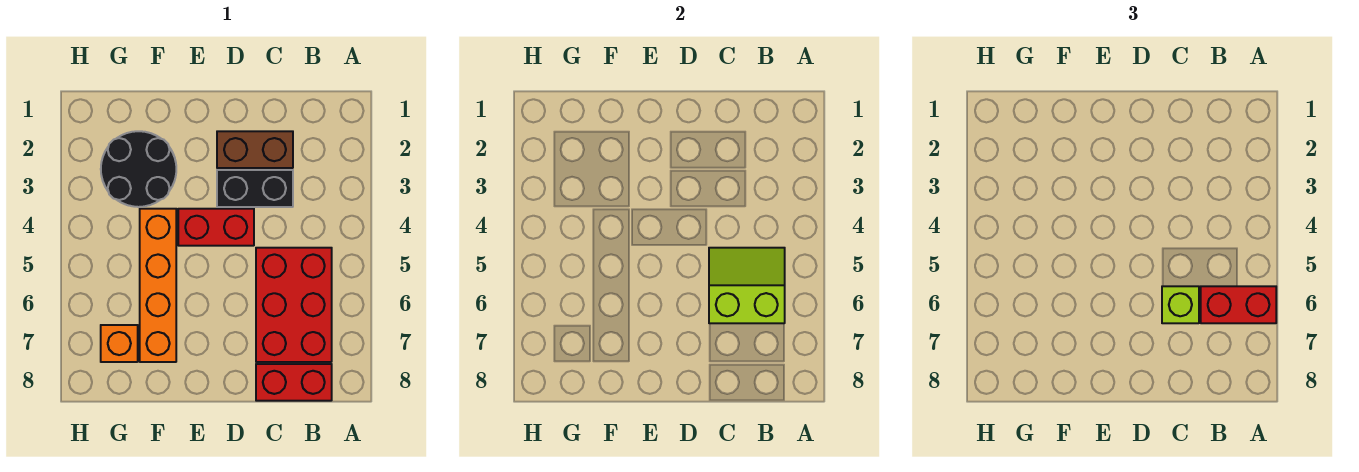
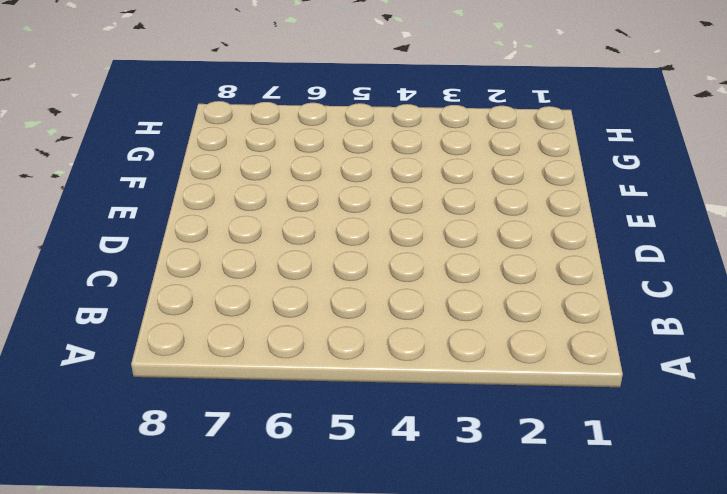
none -> red 2x3 brick [256,248,332,362]
none -> red 1x2 brick [256,364,332,401]

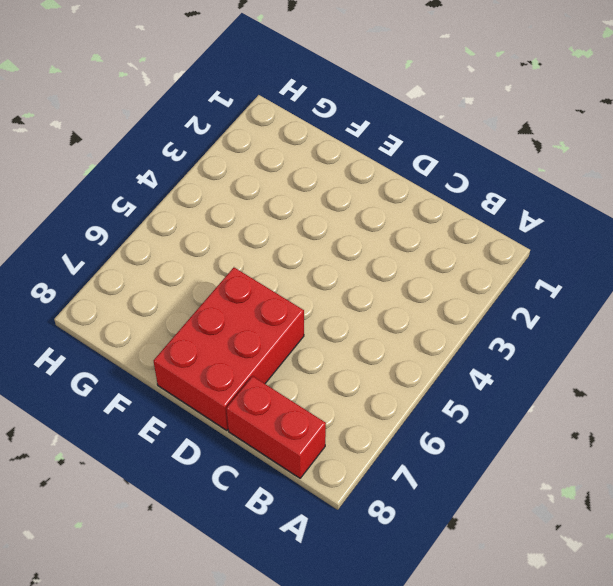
red 2x3 brick [153,268,304,430] -> red 2x3 brick moved to [256,248,332,362]
none -> brown 1x2 brick [217,131,293,168]
none -> black 1x2 brick [217,170,293,207]

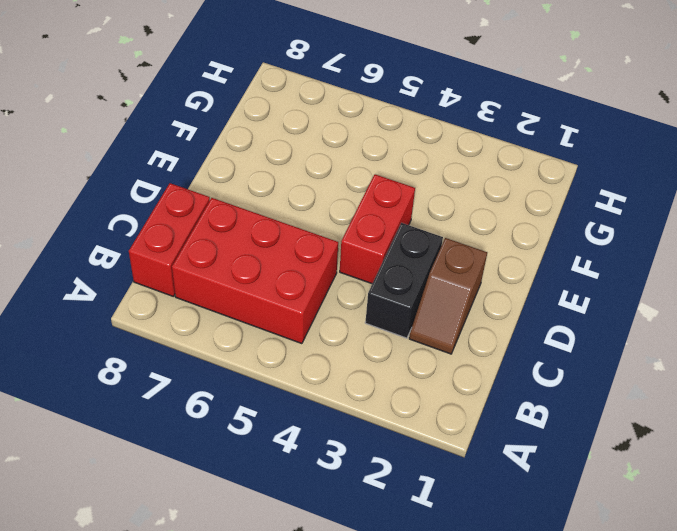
brown 1x2 slope [409,238,487,354] -> brown 1x2 brick [217,131,293,168]
none -> black 2x2 round brick [101,131,176,207]
none -> orange 1x4 brick [140,209,176,362]

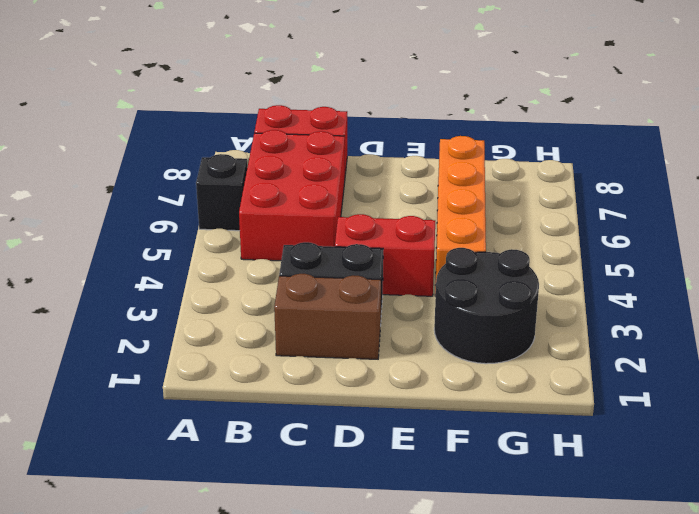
black 1x1 brick [196,154,247,231] -> none
none -> orange 1x1 brick [101,325,138,362]
none -> lime 2x2 slope [709,248,785,323]

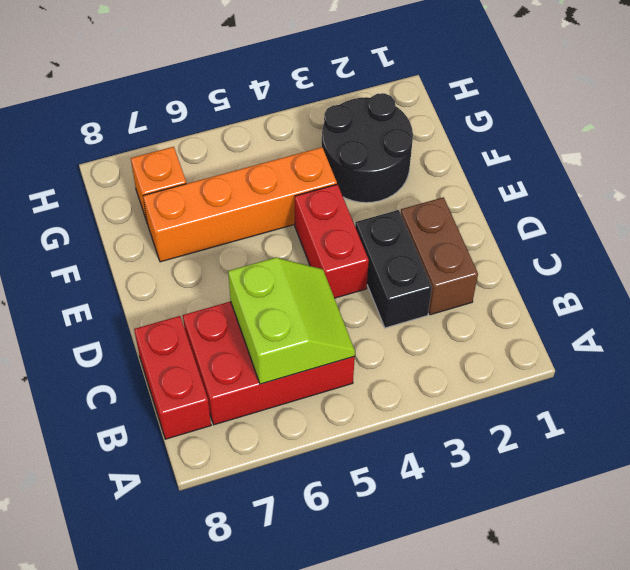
none -> red 1x2 brick [1201,286,1276,323]
none -> lime 1x1 brick [1162,286,1199,323]

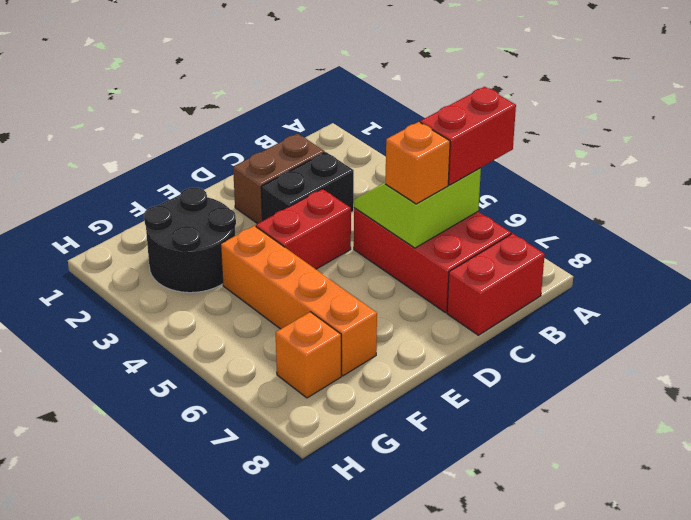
orange 1x1 brick [386,122,450,204] -> lime 1x1 brick [1162,286,1199,323]

